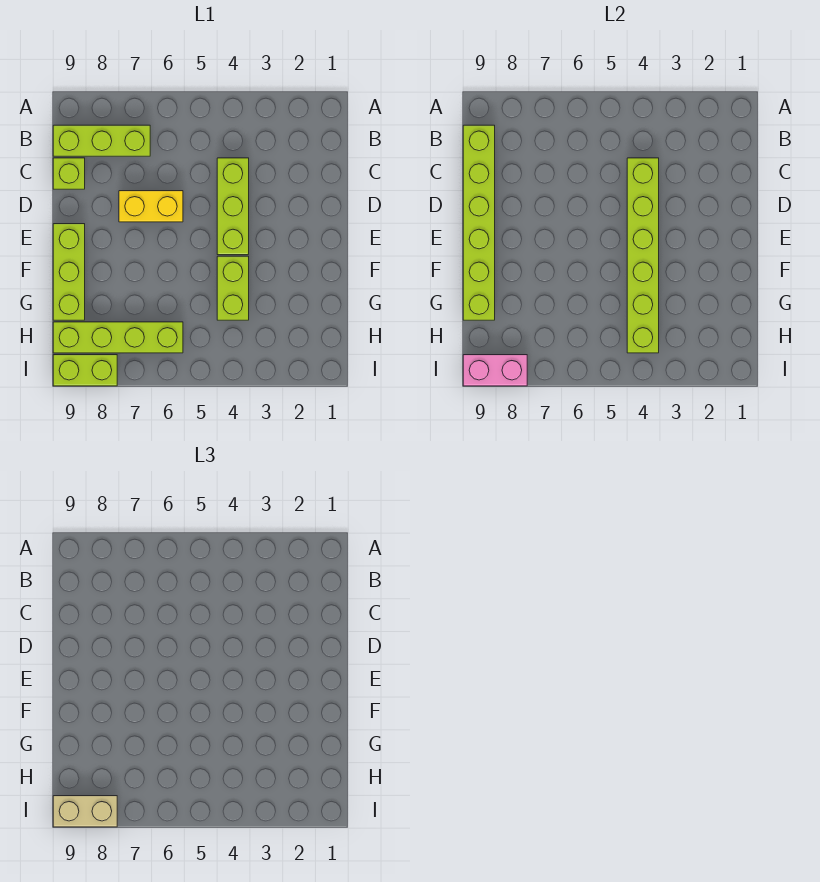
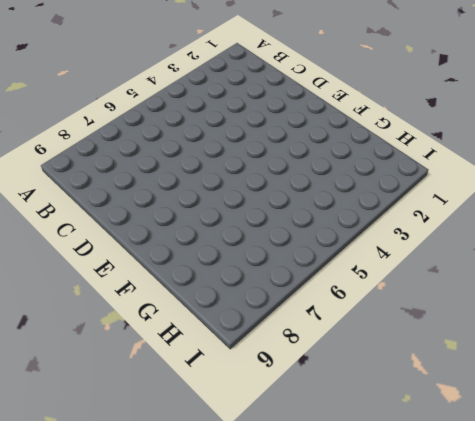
none -> lime 1x3 brick [53,125,150,156]
none -> lime 1x3 brick [217,158,249,255]
none -> lime 1x1 brick [53,158,85,189]

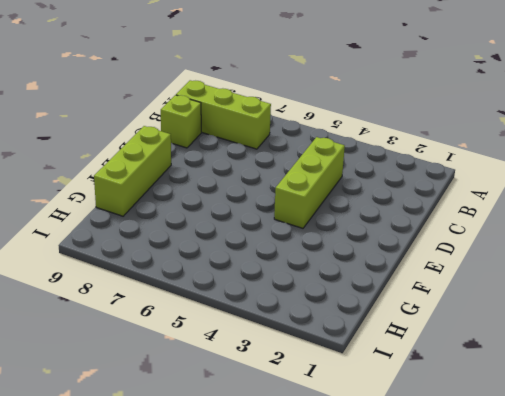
none -> yellow 1x2 brick [119,191,183,222]
none -> lime 1x2 brick [217,256,249,320]
none -> lime 1x4 brick [53,322,183,353]

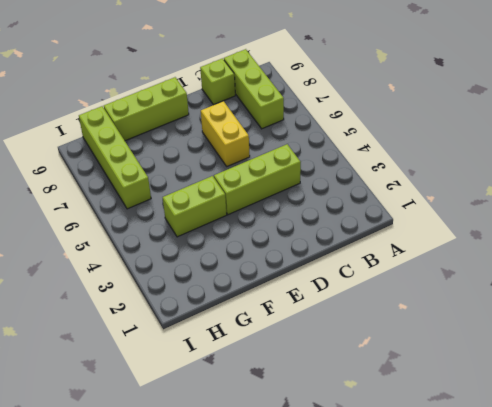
none -> lime 1x2 brick [53,355,117,386]
none -> lime 1x6 brick [463,125,495,320]
none -> lime 1x6 brick [627,158,659,353]

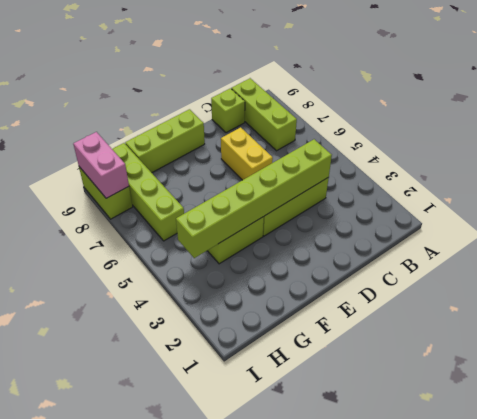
none -> lime 1x6 brick [463,125,495,320]
none -> tan 1x2 brick [53,796,117,827]

